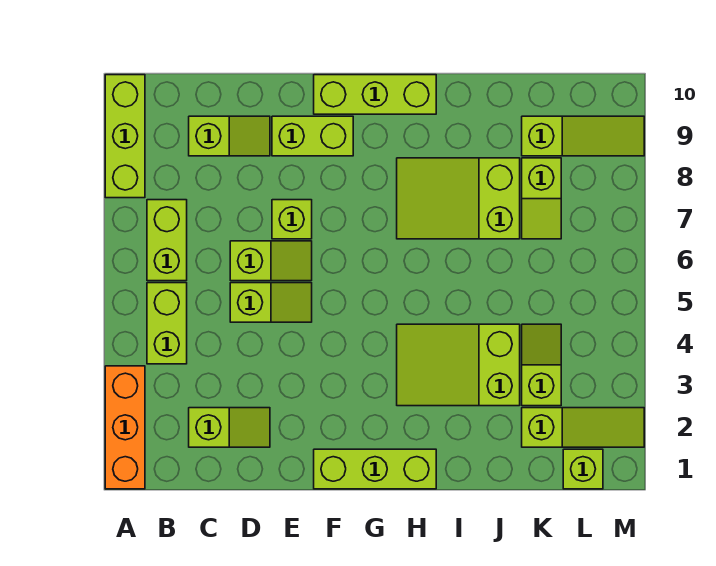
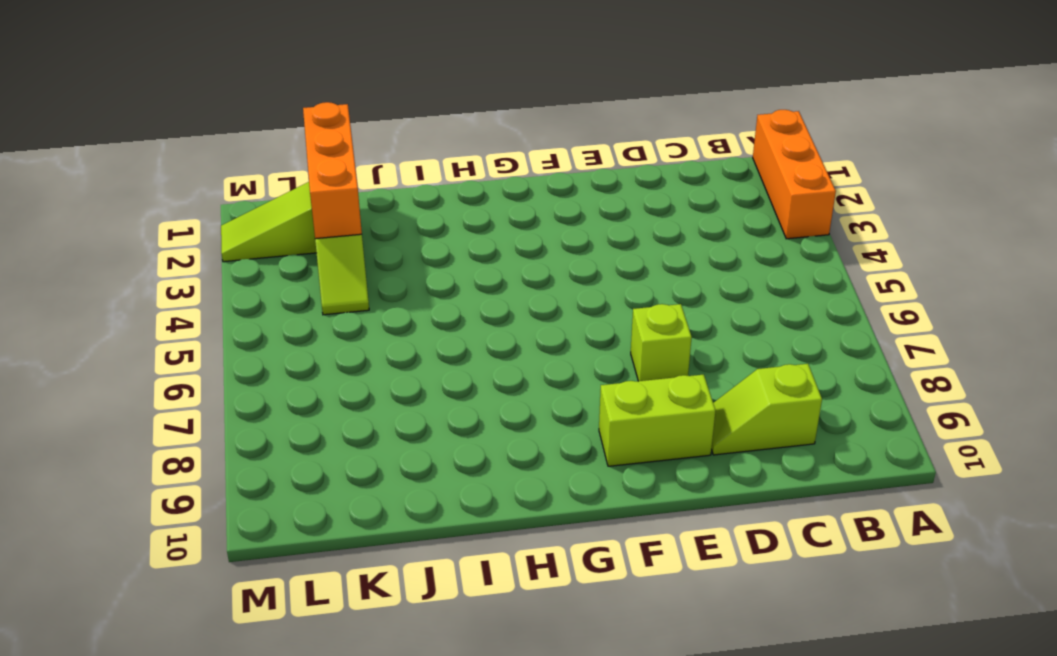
orange 1x3 brick [303,102,362,239] -> none
none -> lime 1x3 brick [105,75,145,198]
none -> lime 1x2 brick [147,283,187,364]
none -> lime 1x2 brick [147,200,187,281]

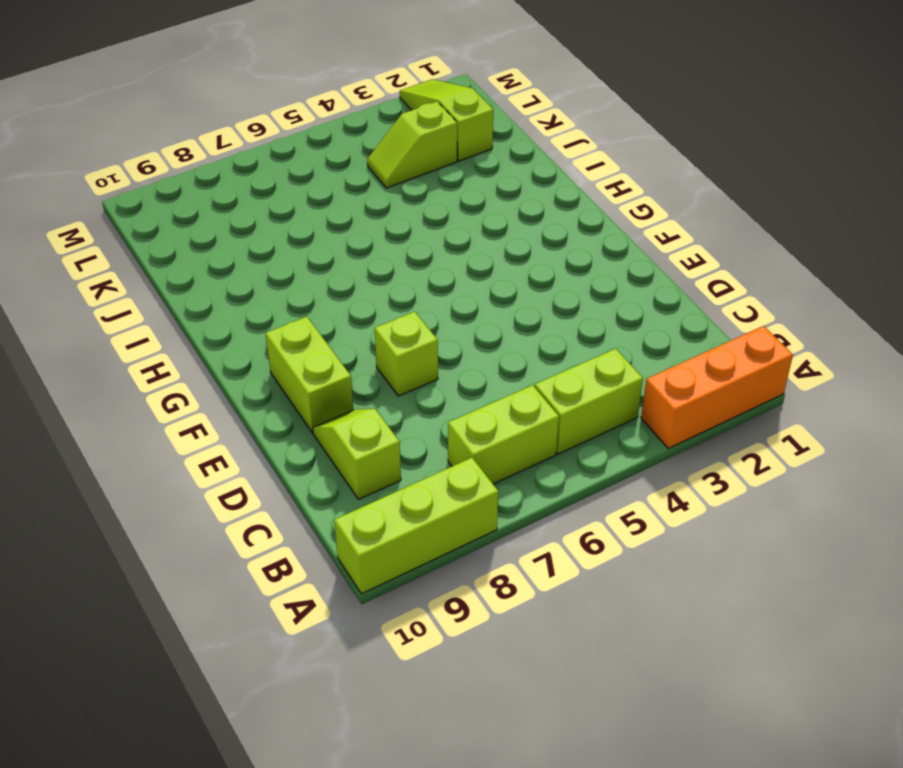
none -> lime 1x2 slope [189,408,270,447]
none -> lime 1x2 slope [230,283,312,322]
none -> lime 1x2 slope [230,241,312,281]

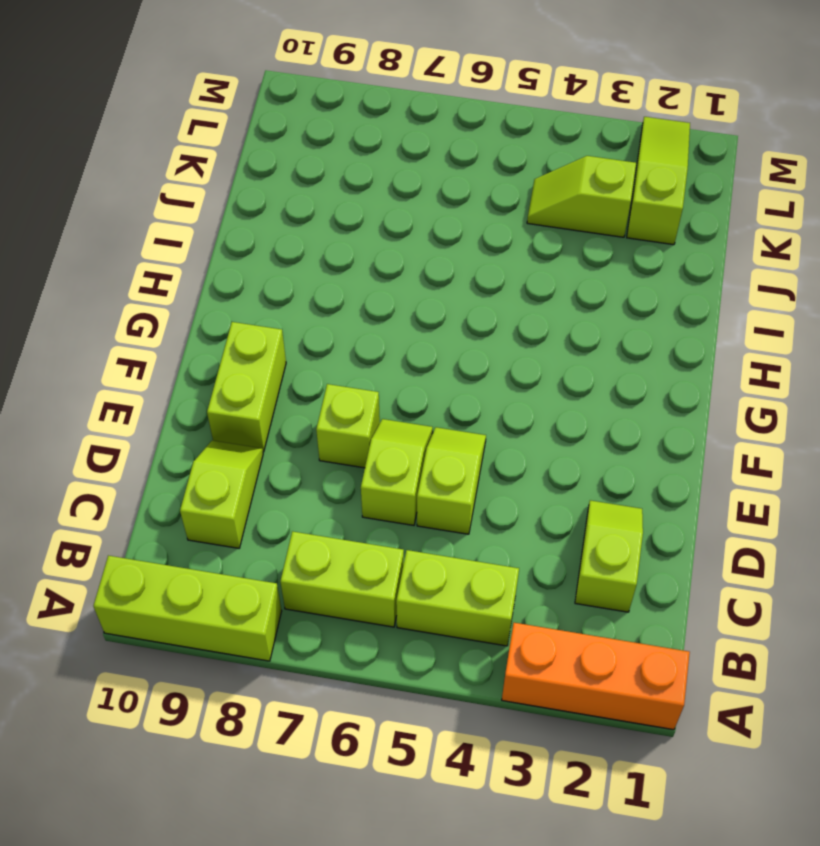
none -> lime 1x3 brick [314,449,436,489]
none -> lime 1x3 brick [314,75,436,114]
none -> lime 2x3 slope [397,324,520,406]

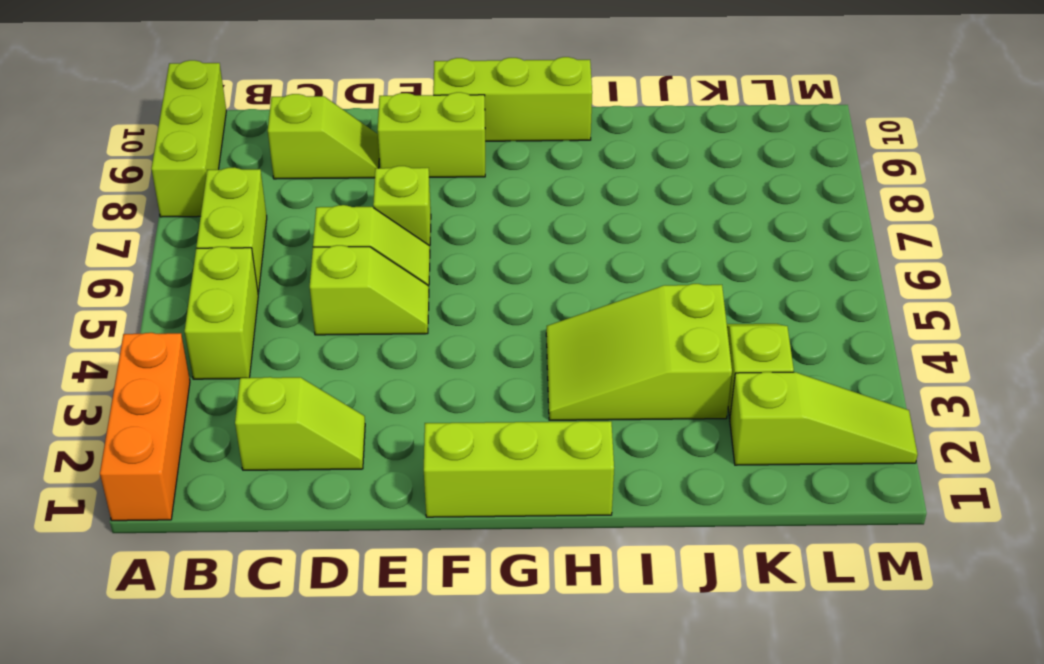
none -> lime 2x3 slope [397,158,520,239]
none -> lime 1x2 slope [522,158,561,239]
none -> lime 1x3 slope [522,116,644,156]

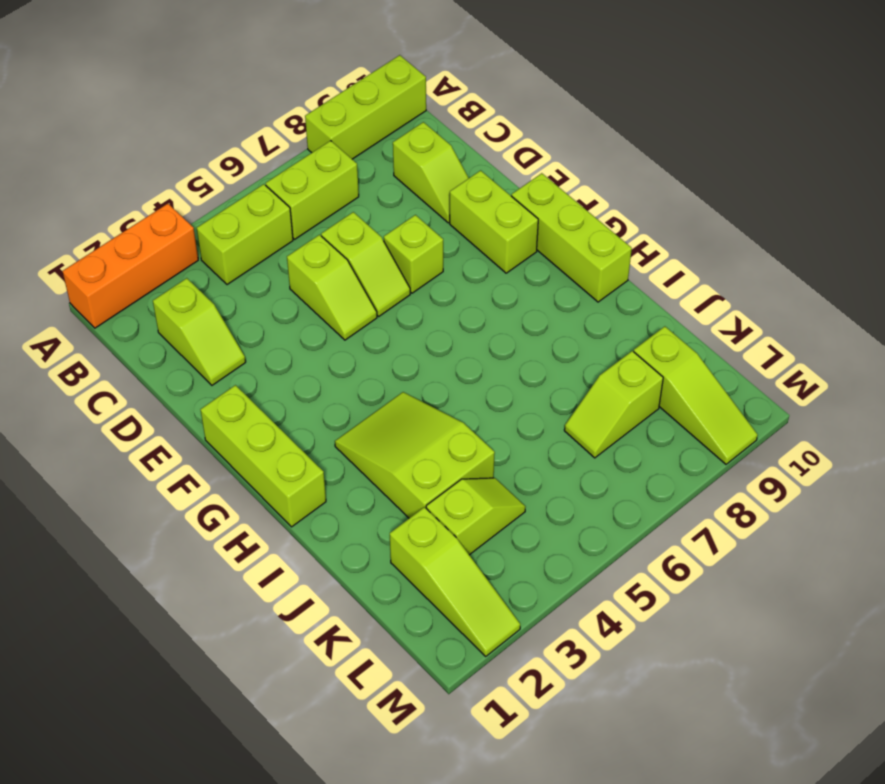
none -> lime 2x3 slope [397,158,520,239]
none -> lime 1x1 brick [563,449,603,489]

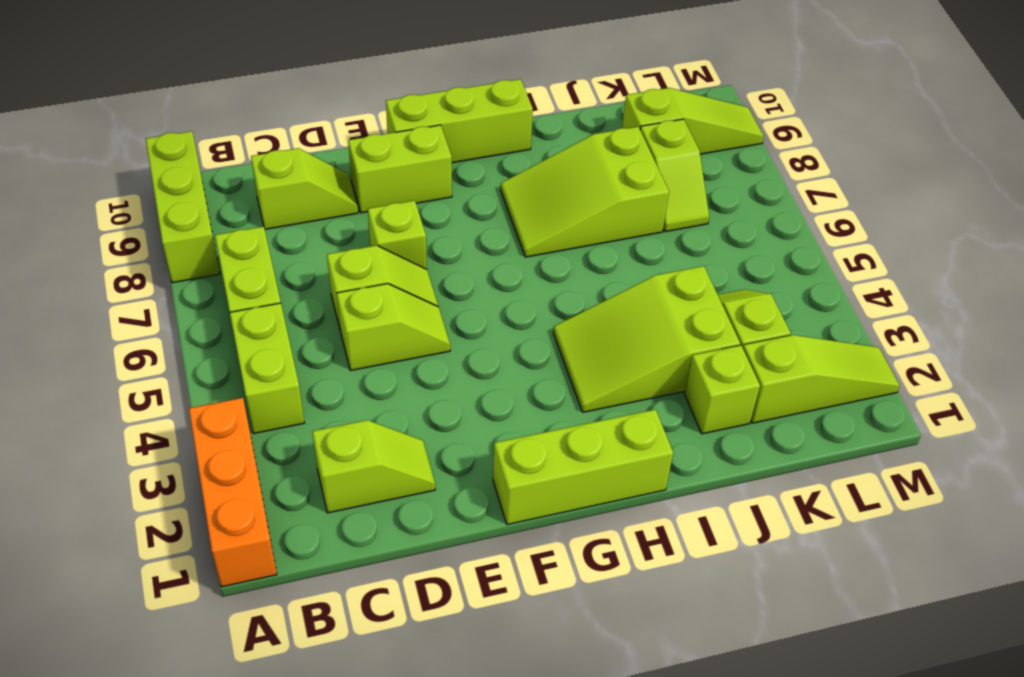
lime 1x1 brick [685,345,760,434] -> lime 1x1 brick moved to [563,449,603,489]

